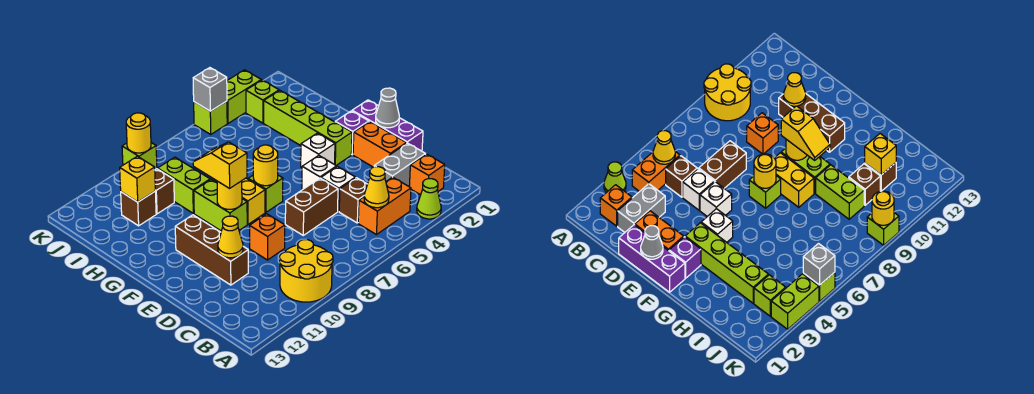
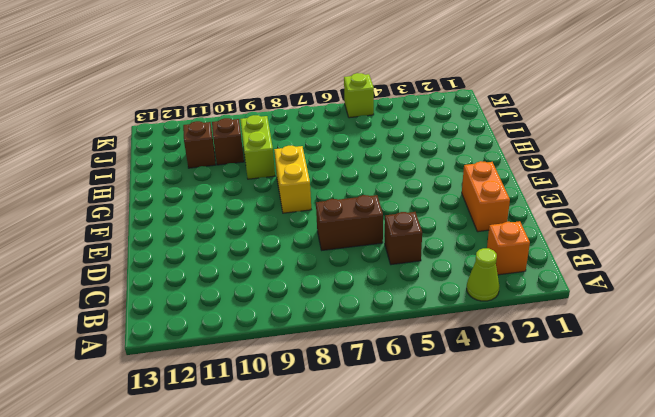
none -> yellow 2x2 round brick [280,240,333,302]
none -> orange 1x2 brick [358,177,411,235]
none -> grey 1x2 brick [374,143,425,186]
none -> purple 1x3 brick [352,100,423,151]

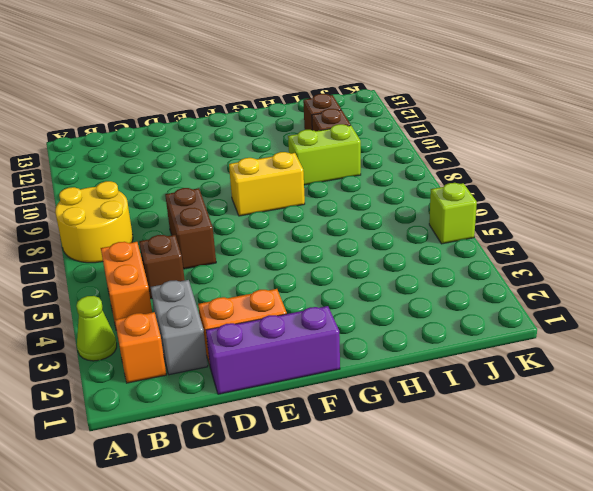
yellow 2x2 round brick [55,181,133,263] -> yellow 2x2 round brick moved to [280,240,333,302]
none -> white 1x1 brick [321,167,355,211]
none -> orange 1x1 brick [250,214,285,260]
none -> brown 1x3 brick [175,215,248,285]
none -> white 1x1 brick [302,155,337,190]

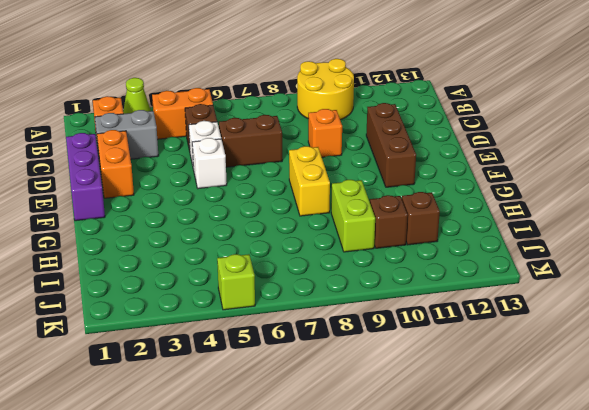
none -> purple 1x1 brick [335,111,369,155]
none -> lime 1x4 brick [264,91,352,165]
none -> white 1x1 brick [301,133,335,168]
none -> lime 1x1 brick [248,175,283,212]

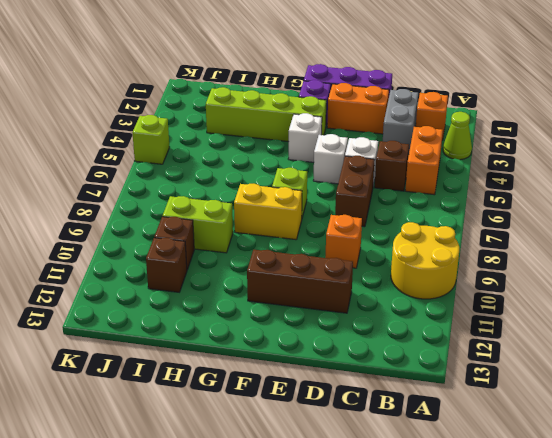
none -> lime 1x2 brick [194,180,247,231]
none -> lime 1x1 brick [246,80,279,123]
none -> lime 1x2 brick [227,70,261,123]
none -> lime 1x1 brick [122,143,157,169]

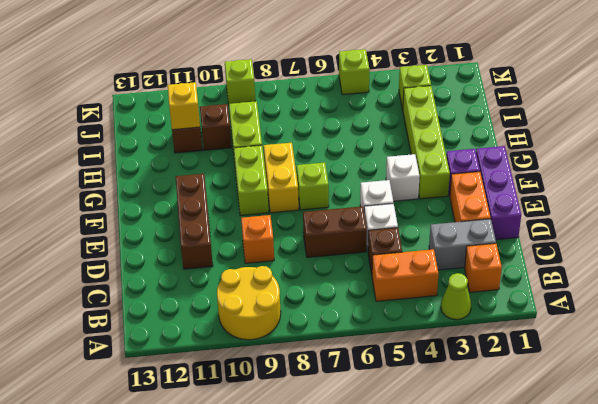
none -> lime 1x2 brick [227,70,261,123]
none -> yellow 1x1 cone [364,167,389,208]
none -> yellow 1x1 cone [218,216,243,258]
none -> grey 1x1 cone [376,88,399,128]

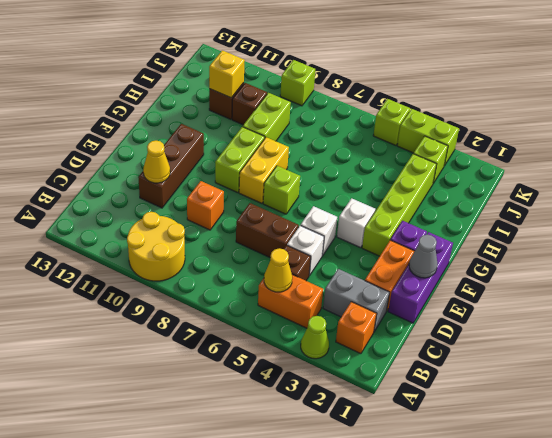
none -> yellow 1x1 round brick [253,145,278,186]
none -> yellow 1x1 round brick [217,181,242,209]
none -> grey 1x1 brick [193,68,227,111]
none -> yellow 1x1 round brick [126,113,151,153]

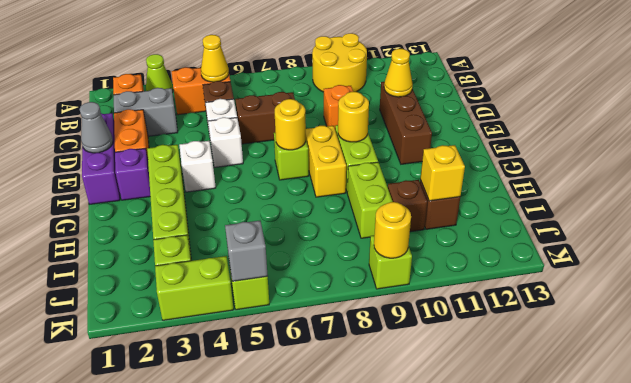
none -> yellow 1x2 slope [193,142,247,188]

